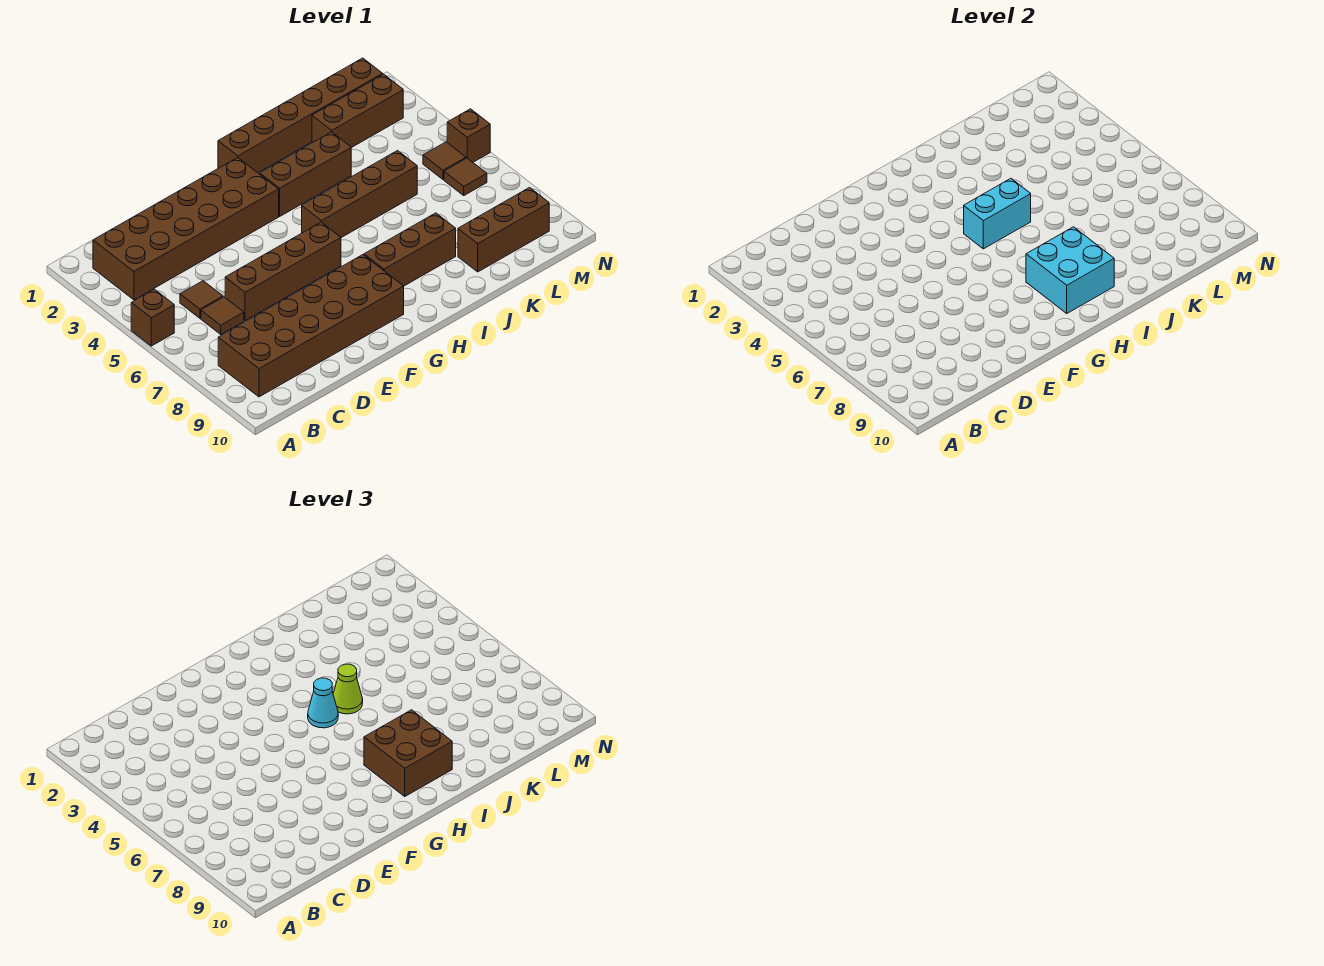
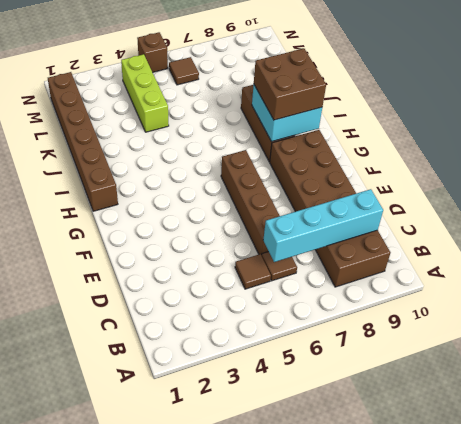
cyan 1x4 brick [263,189,383,262] -> none
lime 1x3 brick [121,54,169,132] -> none
none -> brown 1x1 brick [131,289,174,346]
none -> brown 2x6 brick [93,158,279,300]
none -> brown 1x3 brick [260,132,351,216]

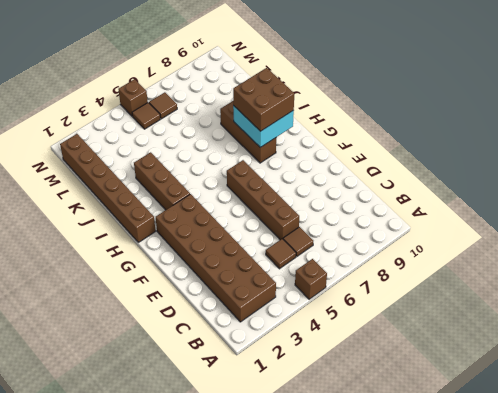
none -> brown 2x6 brick [218,255,404,397]
none -> brown 1x4 brick [302,151,417,238]
none -> brown 1x3 brick [312,74,403,148]

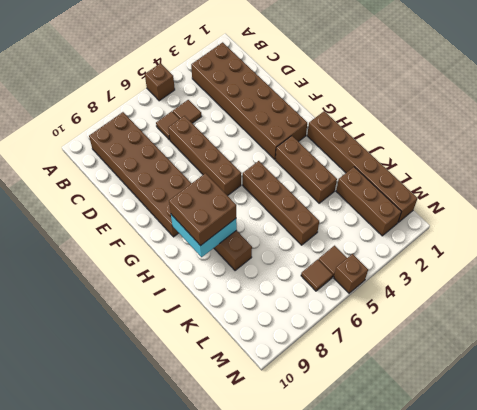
none -> brown 1x3 brick [458,188,549,272]
none -> cyan 1x2 brick [964,178,1031,249]
none -> cyan 1x1 cone [308,678,338,728]

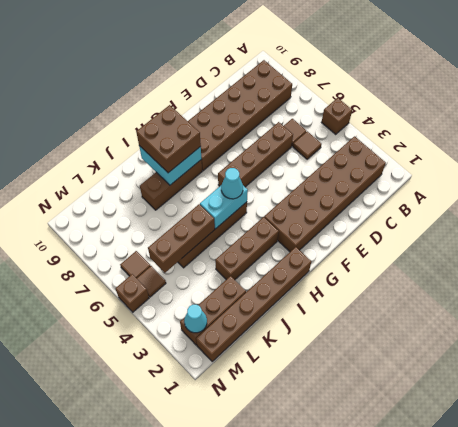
brown 1x3 brick [148,204,215,273] -> brown 1x3 brick moved to [458,188,549,272]
cyan 1x1 cone [184,305,207,333] -> none
none -> lime 1x1 cone [333,664,363,714]

